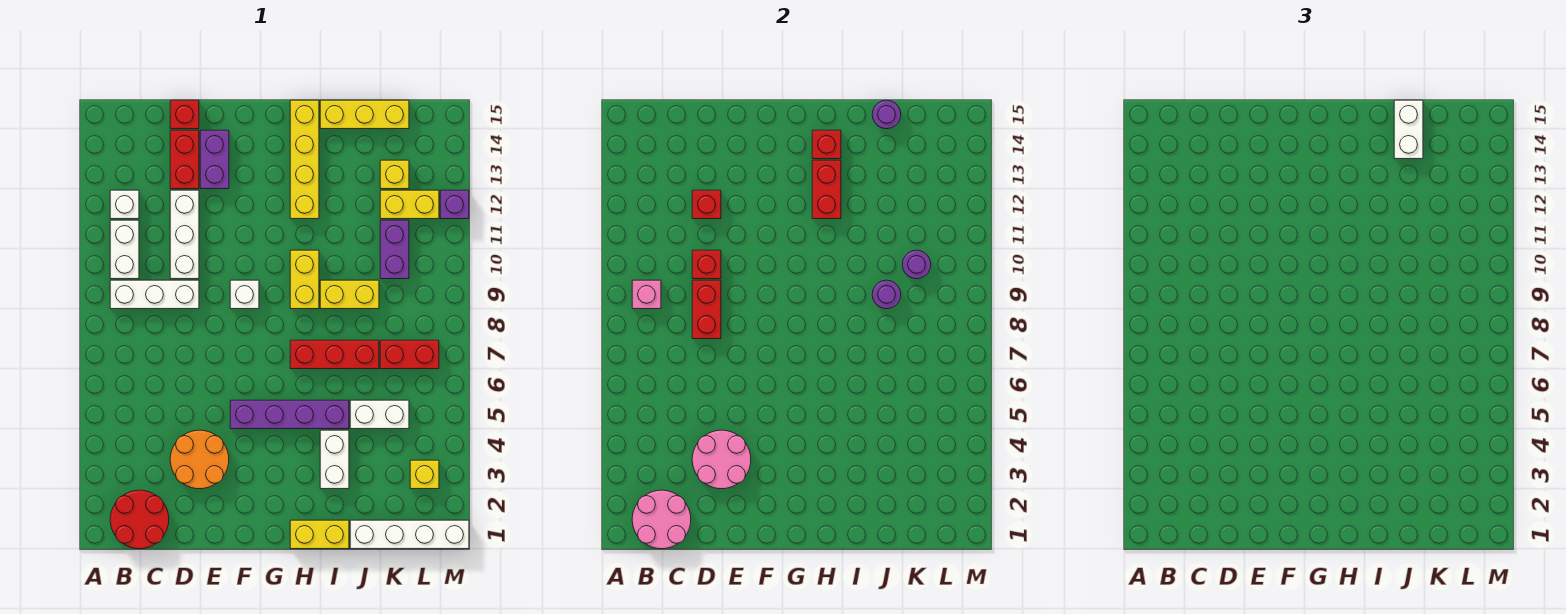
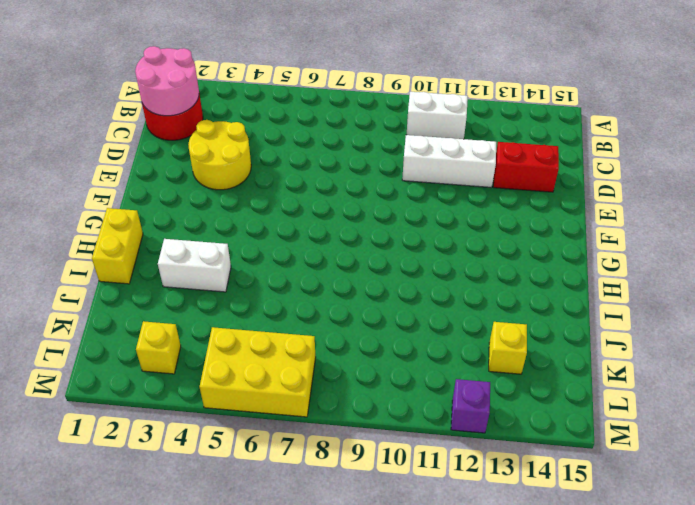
yellow 2x2 round brick [188,120,251,190] -> orange 2x2 round brick [170,430,229,489]
yellow 2x3 brick [200,327,316,417] -> red 1x2 brick [380,340,439,369]
none -> white 1x3 brick [110,280,199,309]
none -> white 1x1 brick [110,190,139,219]
none -> red 1x1 brick [170,100,199,129]
none -> purple 1x2 brick [200,130,229,189]

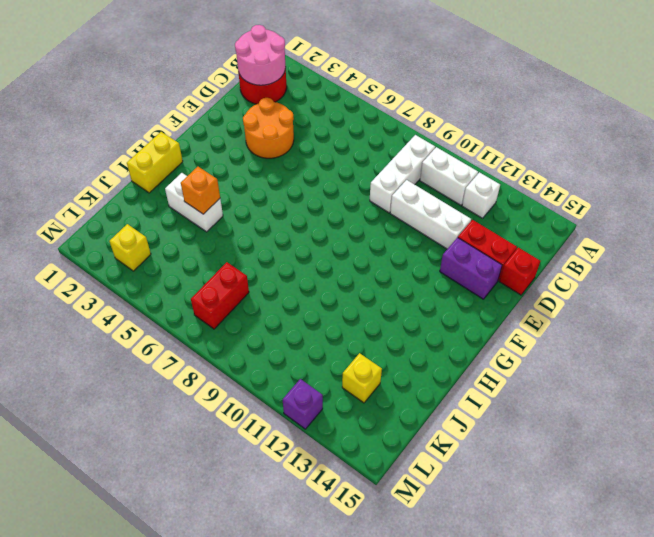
orange 1x1 brick [181,167,220,214] -> none
none -> purple 1x4 brick [230,400,349,429]
none -> white 1x1 brick [230,280,259,309]
none -> red 1x3 brick [290,340,379,369]
none -> yellow 1x2 brick [290,250,319,309]

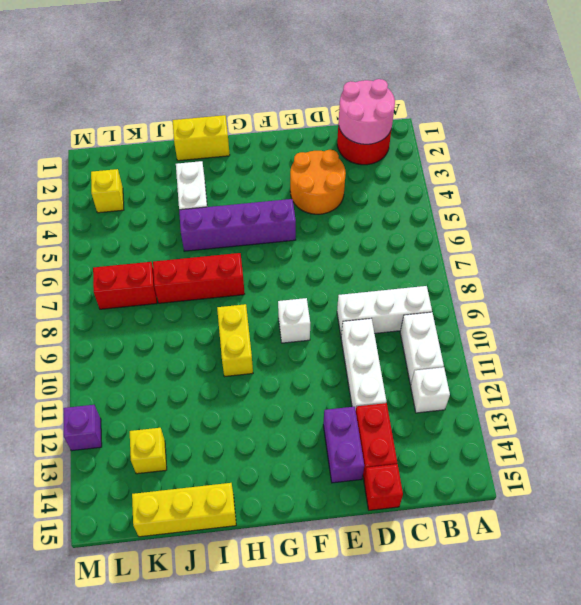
none -> yellow 1x4 brick [290,100,319,219]
none -> yellow 1x2 brick [320,280,379,309]
none -> white 1x4 brick [350,520,469,549]
none -> white 1x2 brick [350,400,409,429]

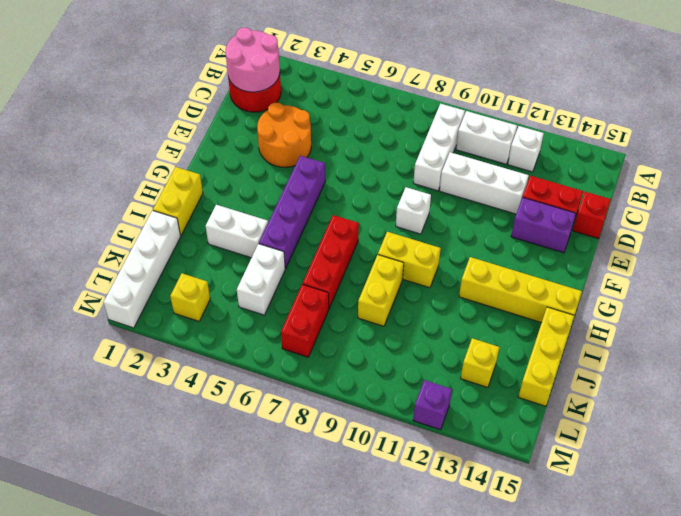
none -> purple 1x2 brick [380,220,409,279]
none -> yellow 1x2 brick [380,190,439,219]
none -> pink 1x1 brick [632,280,661,309]
none -> pink 2x2 round brick [692,430,751,489]

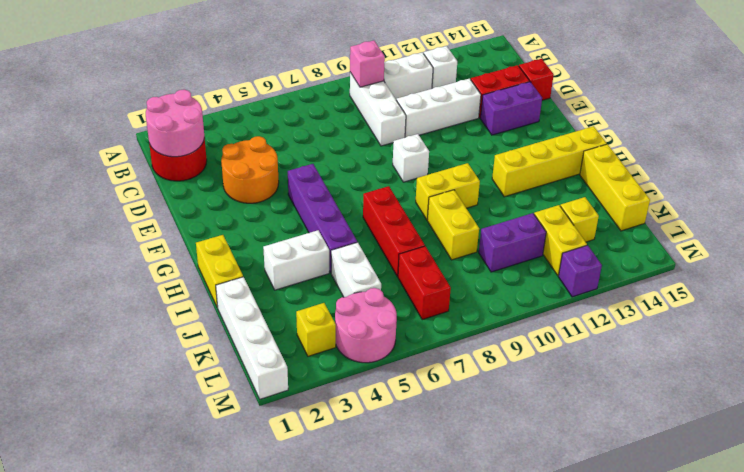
pink 2x2 round brick [335,288,397,363] -> pink 2x2 round brick moved to [692,430,751,489]
none -> red 1x2 brick [692,280,721,339]
none -> red 1x1 brick [692,250,721,279]
none -> red 1x1 brick [692,190,721,219]
none -> red 1x2 brick [812,160,841,219]

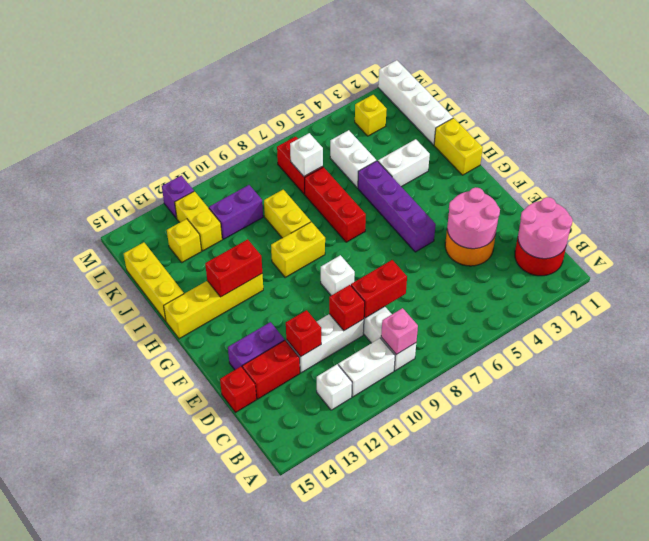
white 1x1 brick [290,133,323,176] -> none
none -> red 1x1 brick [812,130,841,159]
none -> purple 1x1 round brick [872,280,901,309]
none -> purple 1x1 round brick [872,100,901,129]
none -> purple 1x1 round brick [902,250,931,279]

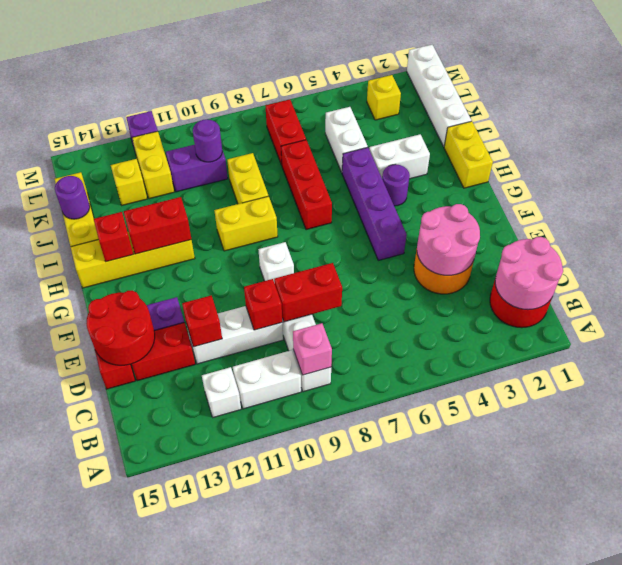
red 2x2 round brick [86,291,155,365] -> none
purple 1x1 round brick [382,164,410,206] -> purple 1x1 round brick moved to [872,280,901,309]
none -> white 1x2 brick [1394,100,1423,159]

